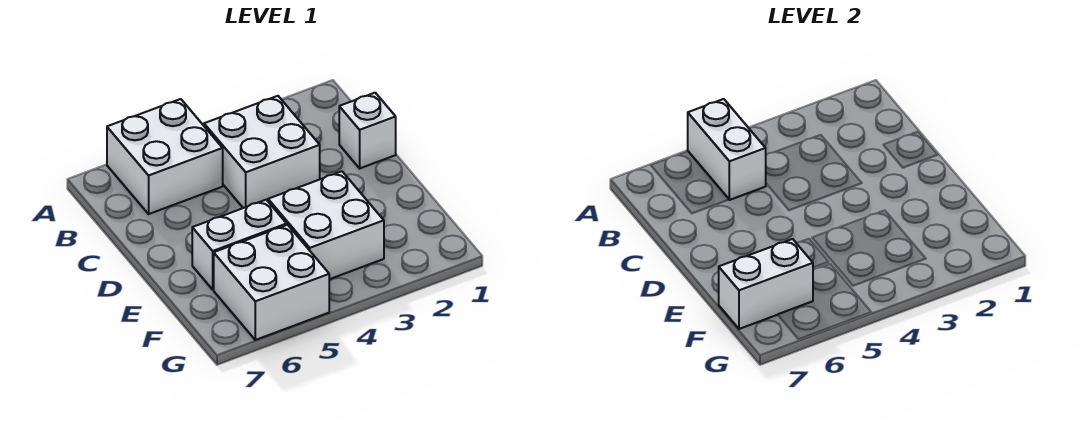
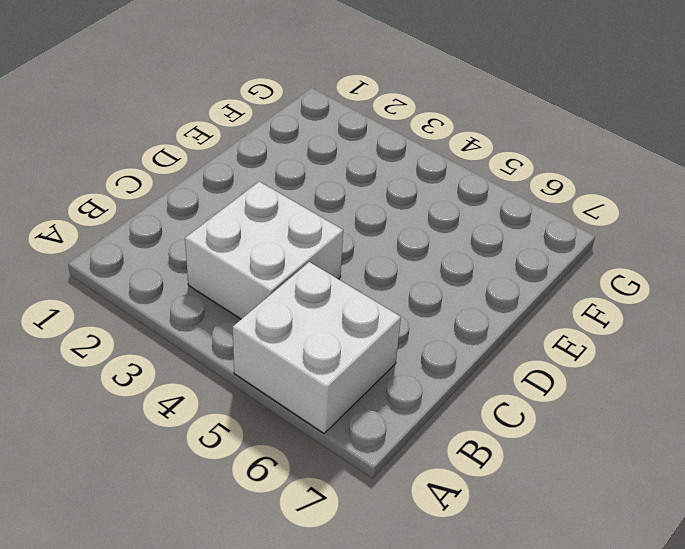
none -> white 1x1 brick [339,93,396,168]
none -> white 2x2 brick [268,171,384,279]

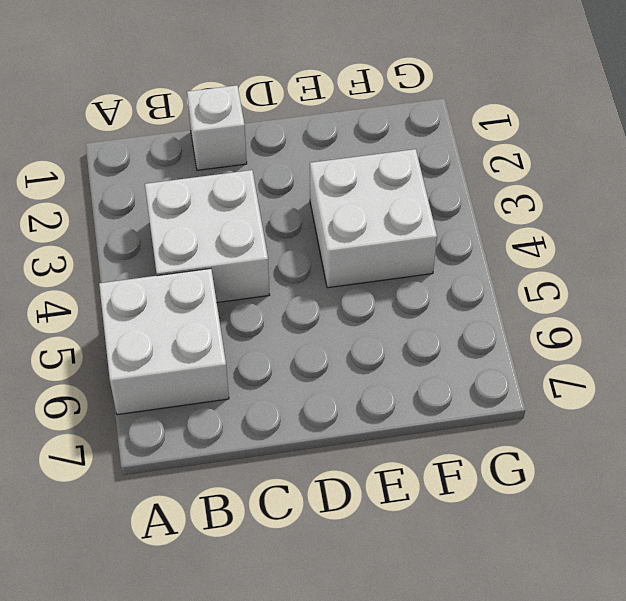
none -> white 1x2 brick [192,200,287,289]
none -> white 2x2 brick [214,225,329,340]

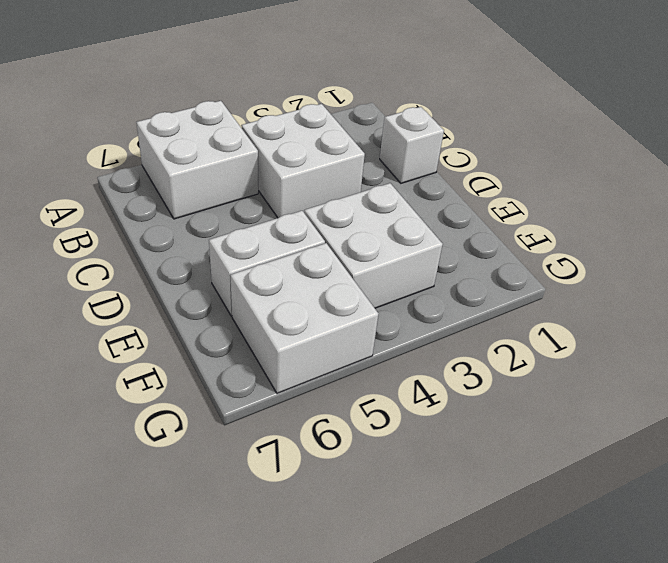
none -> white 1x2 brick [688,99,766,200]
none -> white 1x2 brick [719,239,813,329]

